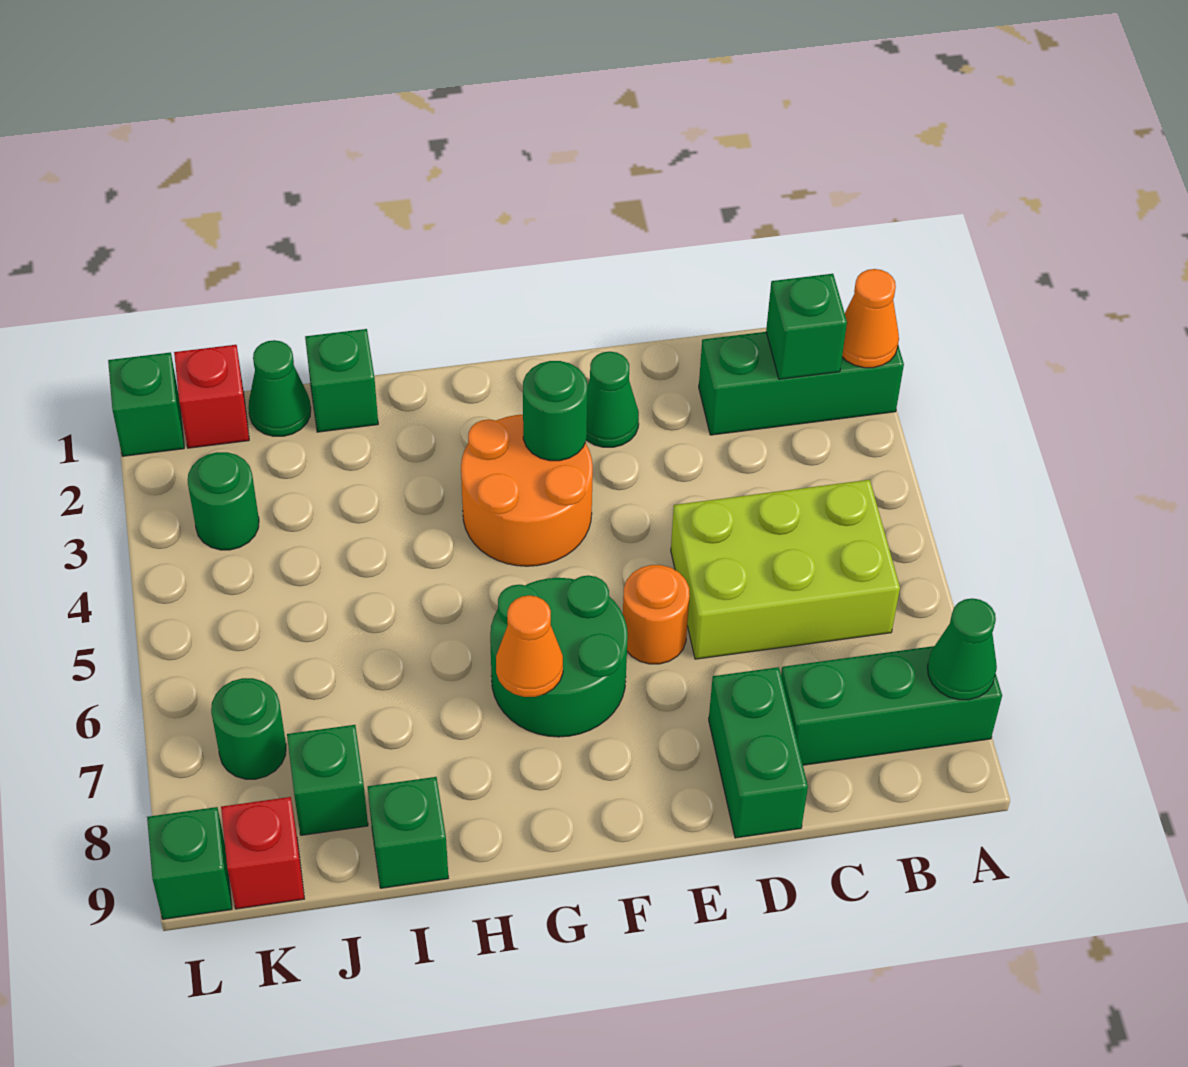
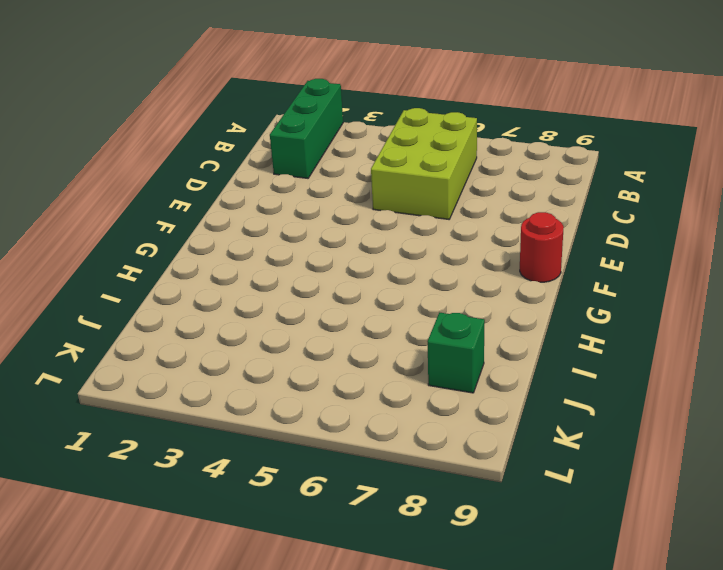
red 1x1 round brick [520,212,564,282] -> none
none -> green 1x3 brick [781,646,1002,765]
none -> green 1x2 brick [709,667,808,838]
none -> green 1x1 cone [586,352,639,447]

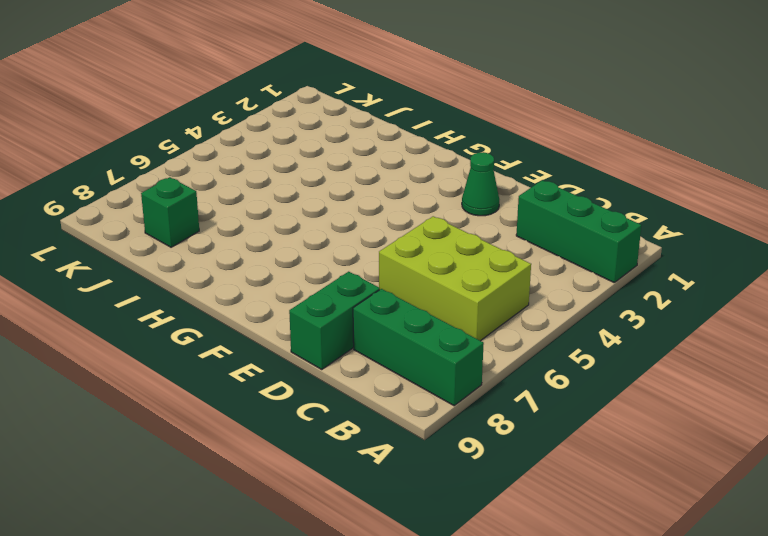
none -> orange 1x1 round brick [623,565,690,664]
none -> orange 2x2 round brick [461,415,593,566]
none -> green 2x2 round brick [490,575,628,737]

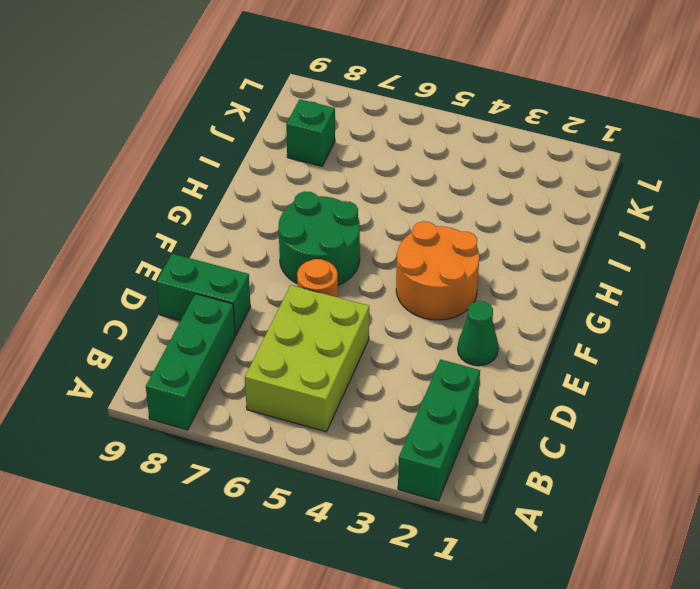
none -> green 1x1 brick [305,329,378,432]
none -> green 1x1 brick [368,777,448,888]
none -> green 1x1 cone [249,340,311,436]

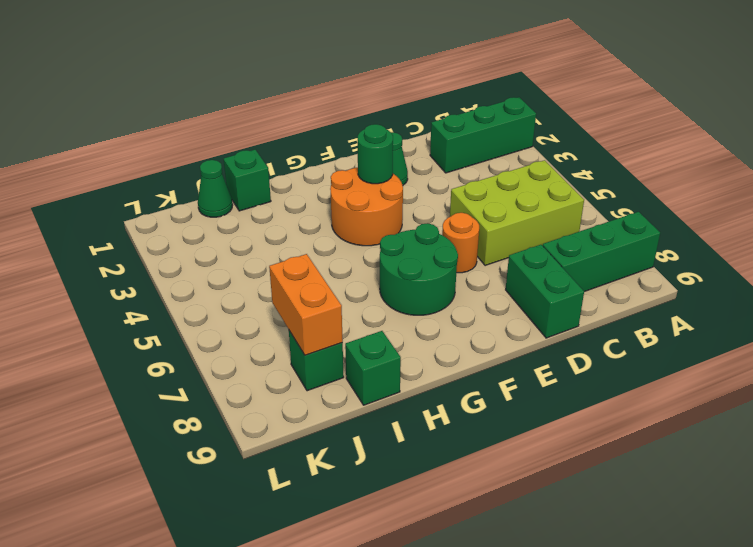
orange 1x2 brick [269,254,343,355] -> none
none -> red 1x1 brick [174,345,249,448]
none -> green 1x1 round brick [188,452,259,550]
none -> green 1x1 round brick [211,678,286,779]

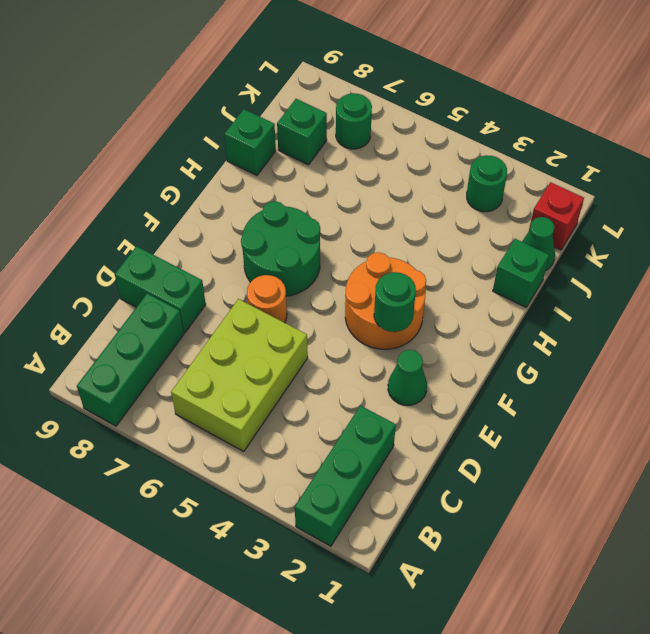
none -> red 1x1 brick [221,797,305,909]
none -> green 1x1 brick [108,353,184,456]
none -> green 1x1 brick [147,807,232,919]

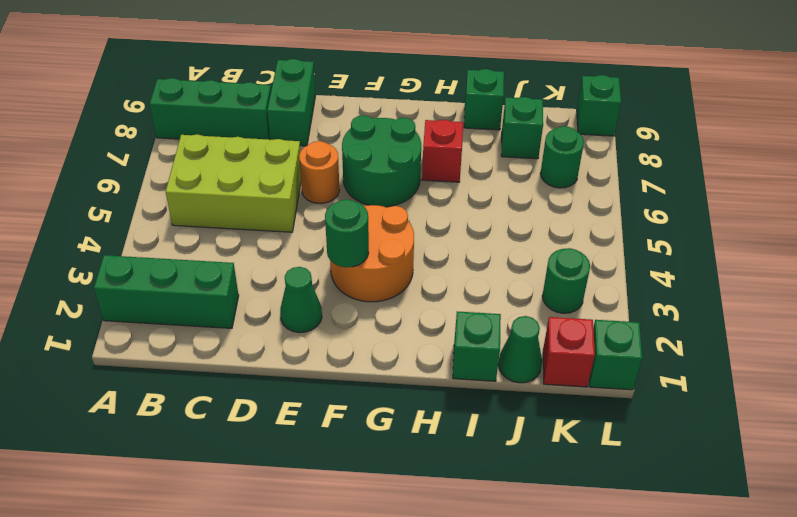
red 1x1 brick [422,120,463,182] -> red 1x1 brick moved to [221,797,305,909]
none -> orange 1x1 cone [842,269,899,368]
none -> green 1x1 cone [928,598,997,700]
none -> green 1x1 brick [766,274,847,379]

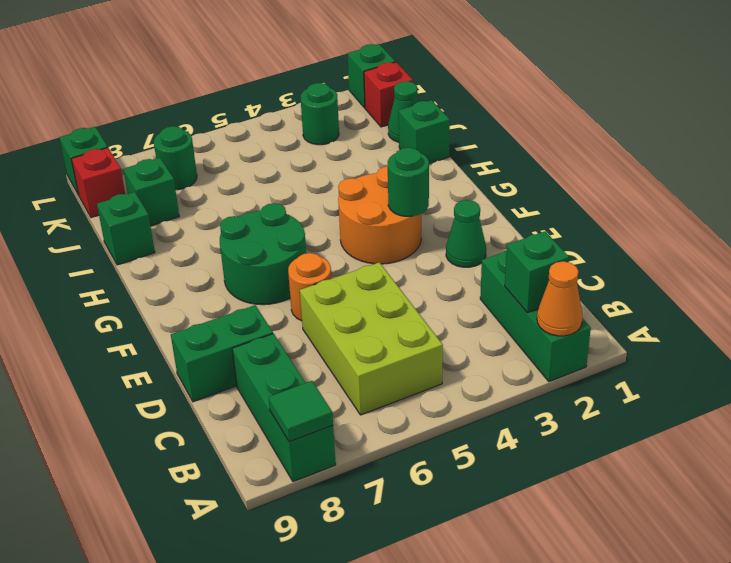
green 1x1 tile [268,381,333,442] -> green 1x1 cone [928,598,997,700]
none -> orange 1x1 cone [496,595,563,697]

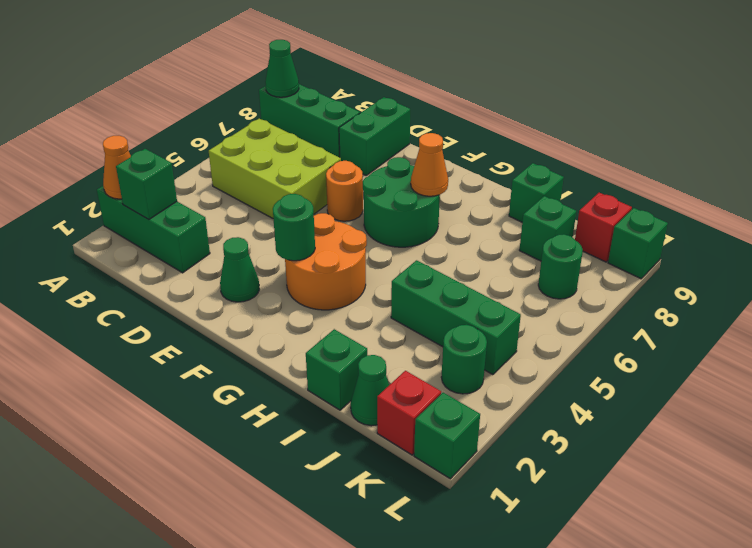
green 1x3 brick [391,260,521,375] -> none

